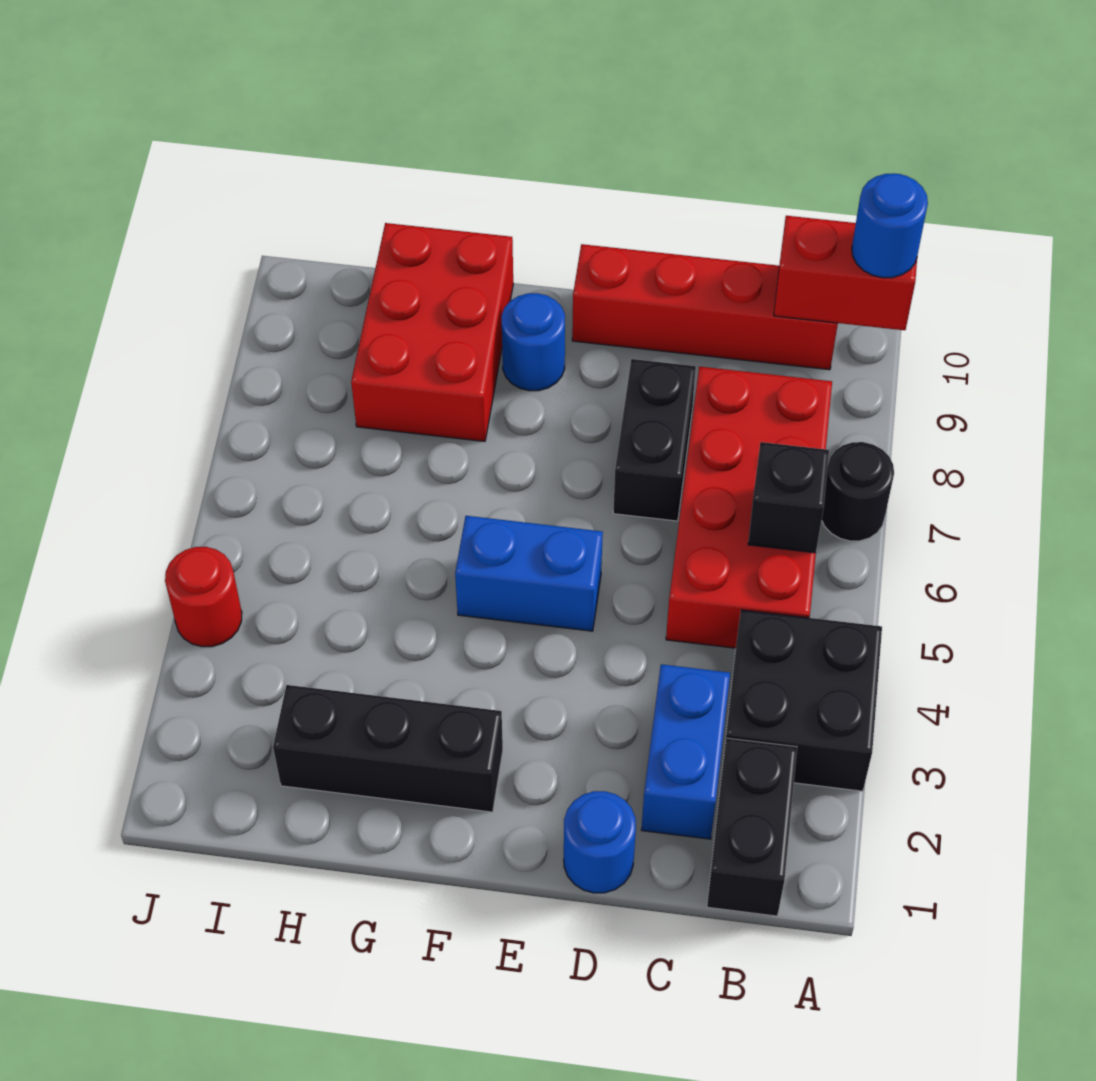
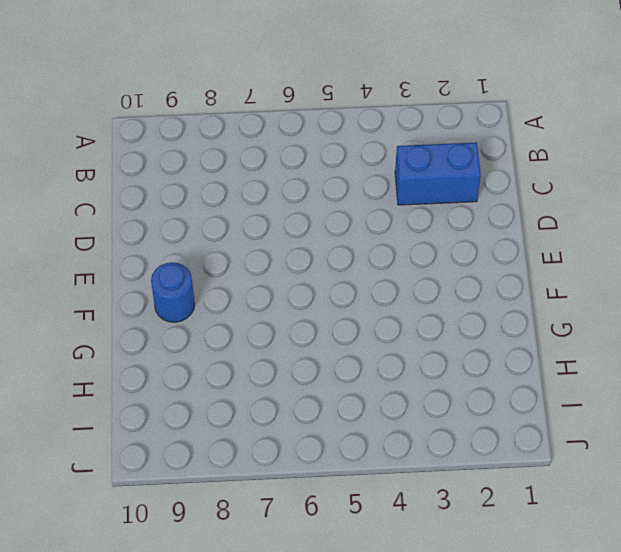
none -> black 2x2 brick [722,610,882,791]
none -> black 1x1 round brick [822,442,894,541]
none -> black 1x2 brick [707,738,797,916]

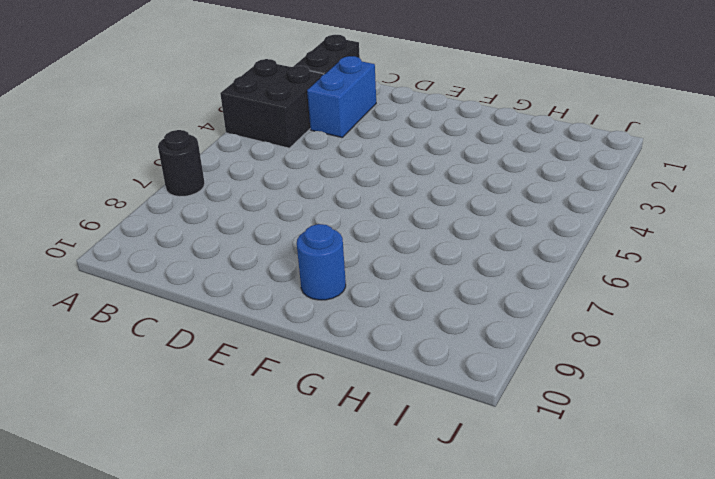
none -> red 2x4 brick [666,367,832,648]
none -> red 1x4 brick [572,244,838,370]
none -> blue 1x1 round brick [564,791,636,893]

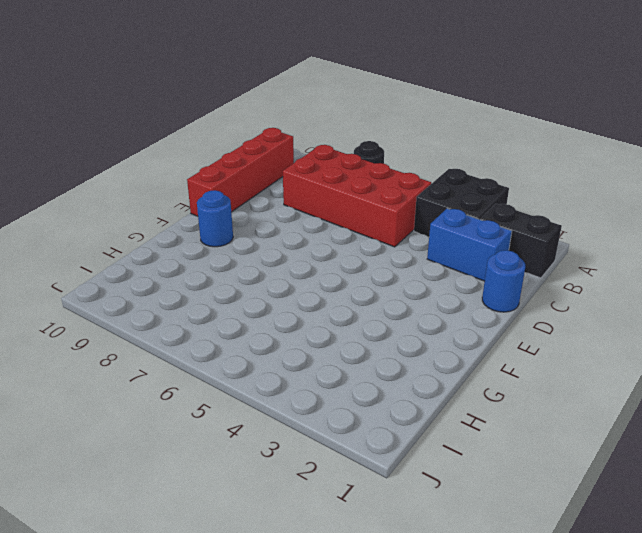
none -> black 1x2 brick [613,359,696,521]
none -> blue 1x2 brick [455,516,603,631]
none -> black 1x3 brick [273,685,503,812]

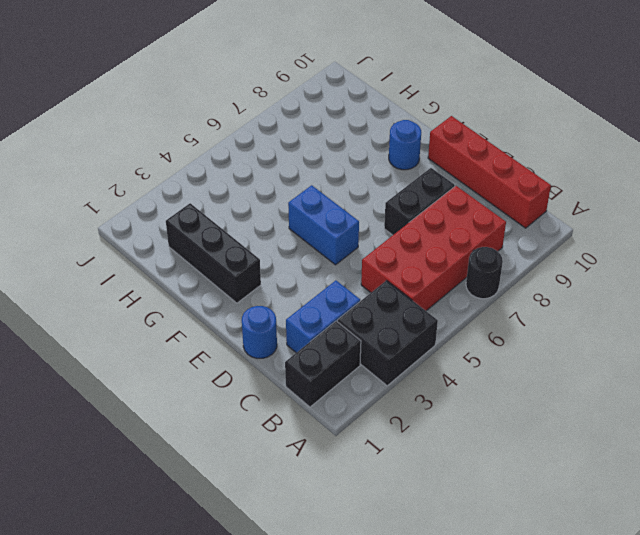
none -> red 2x3 brick [351,223,513,441]
none -> red 1x1 round brick [165,547,242,647]
none -> red 1x2 brick [774,216,917,330]

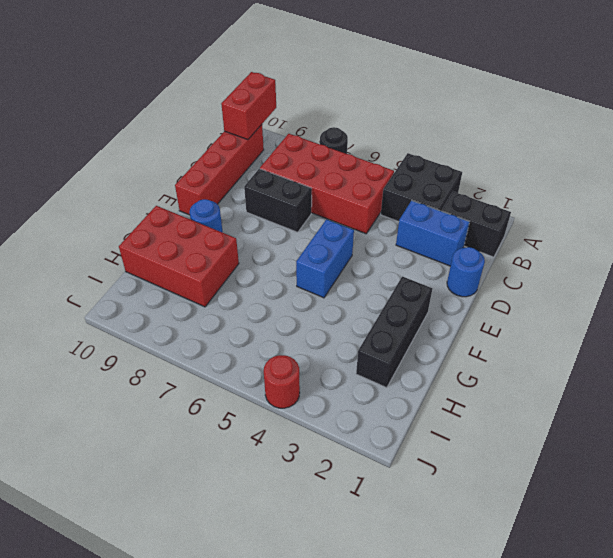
none -> black 1x1 brick [748,442,829,553]
none -> blue 1x1 round brick [852,173,928,278]

